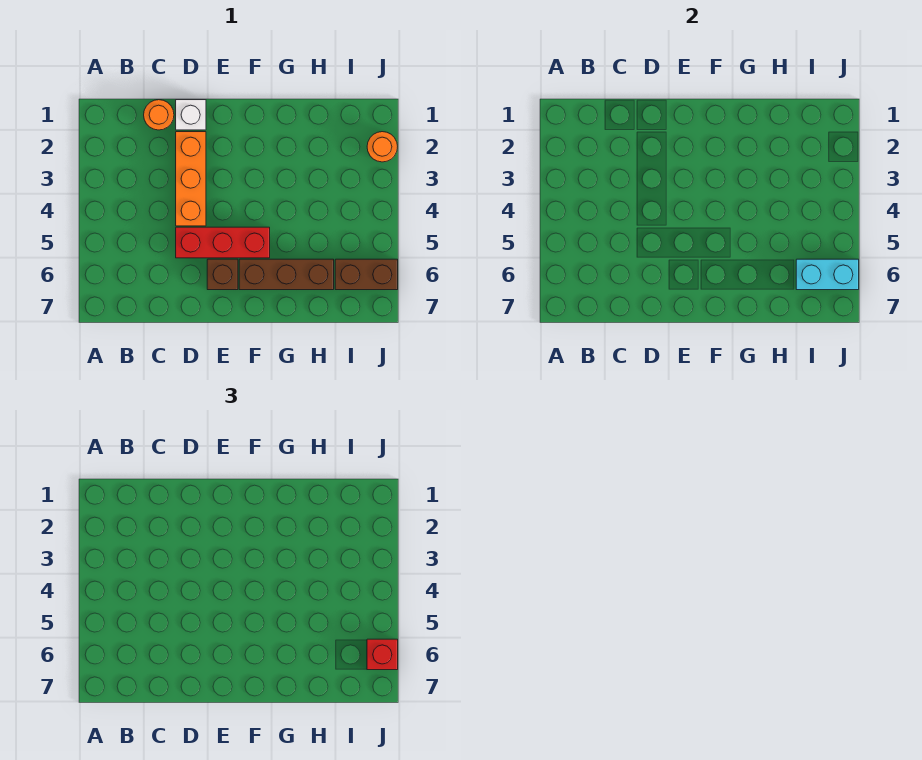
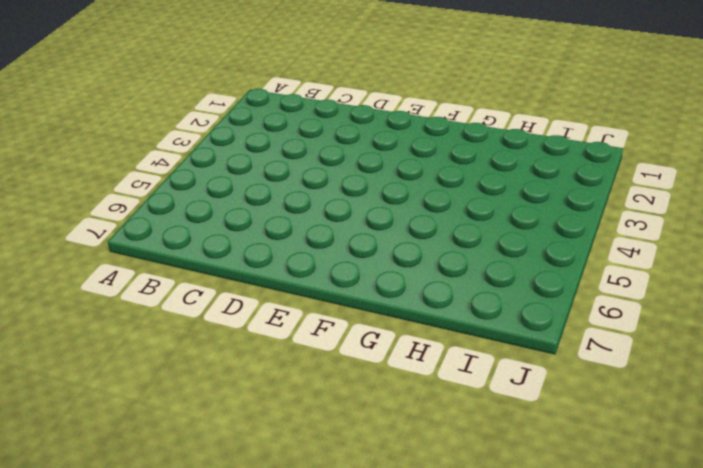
none -> orange 1x1 round brick [144,100,174,130]
none -> white 1x1 brick [176,100,206,130]

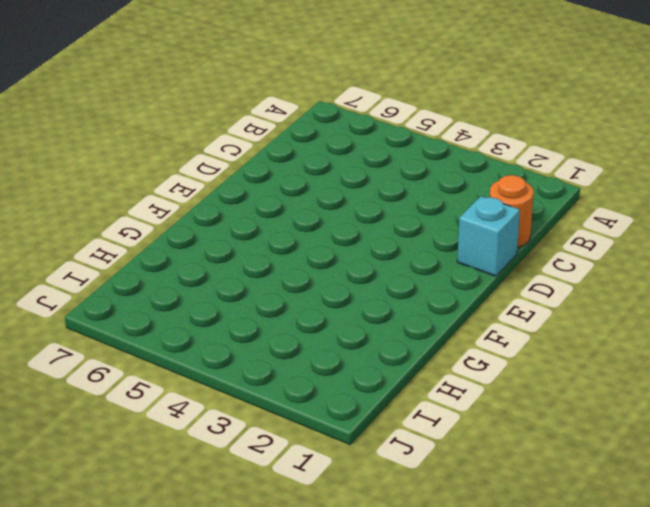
cyan 1x1 brick [457,196,520,276] -> white 1x1 brick [176,100,206,130]
none -> orange 1x3 brick [176,132,206,226]
none -> red 1x3 brick [176,227,270,258]

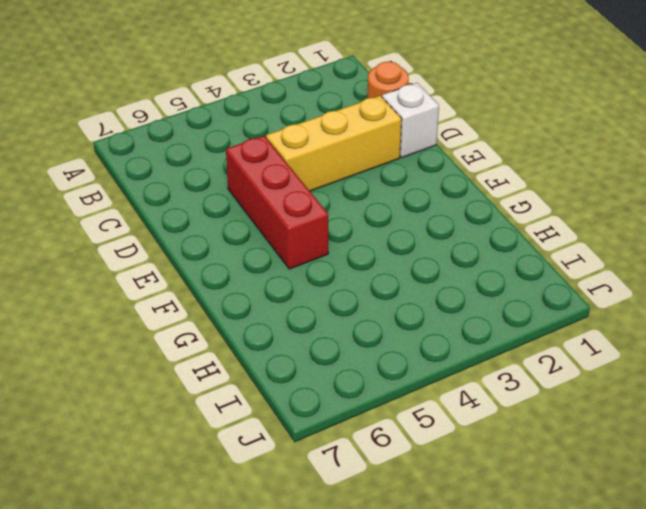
yellow 1x3 brick [266,96,402,191] -> orange 1x3 brick [176,132,206,226]
none -> brown 1x1 brick [207,259,238,290]
none -> brown 1x3 brick [239,259,334,290]

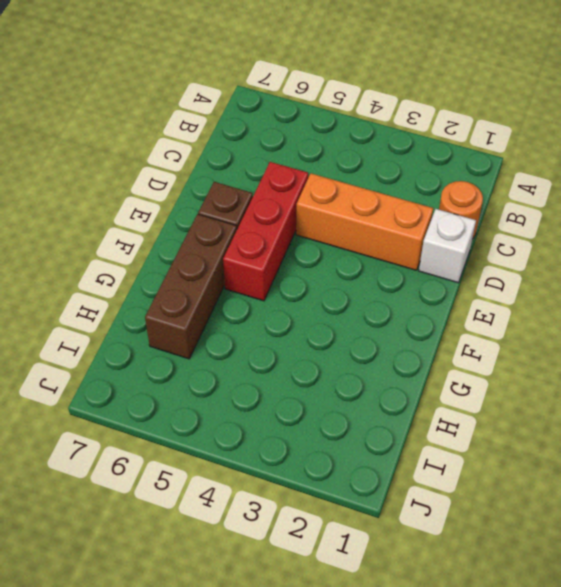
none -> brown 1x2 brick [335,259,398,290]
none -> orange 1x1 round brick [367,132,397,162]

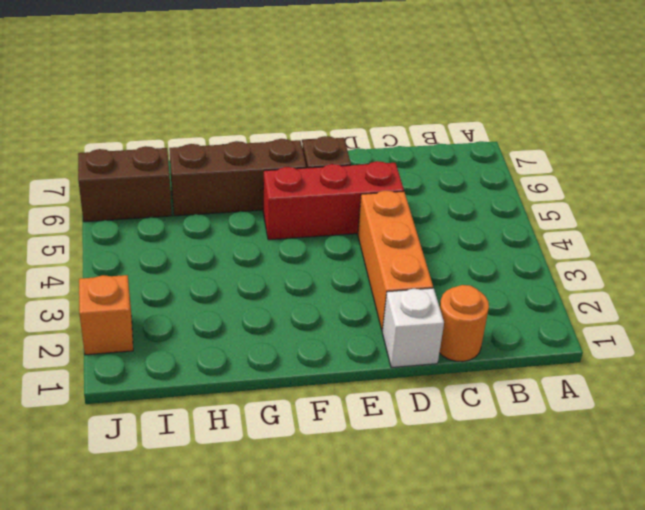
orange 1x1 brick [79,275,133,355] -> orange 1x1 round brick [367,132,397,162]
none -> cyan 1x2 brick [796,259,859,290]
none -> red 1x1 brick [367,639,398,670]

